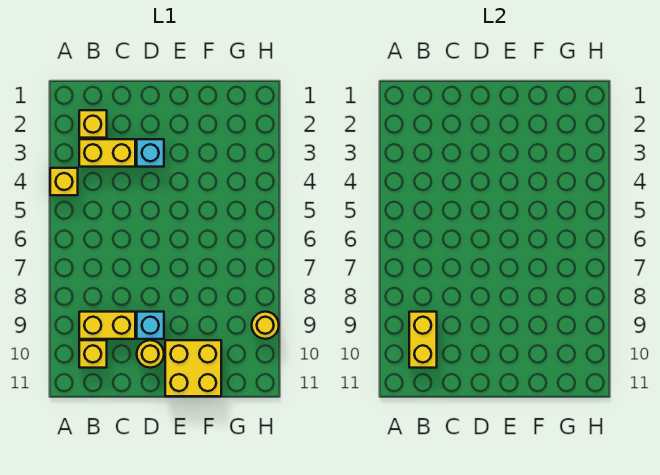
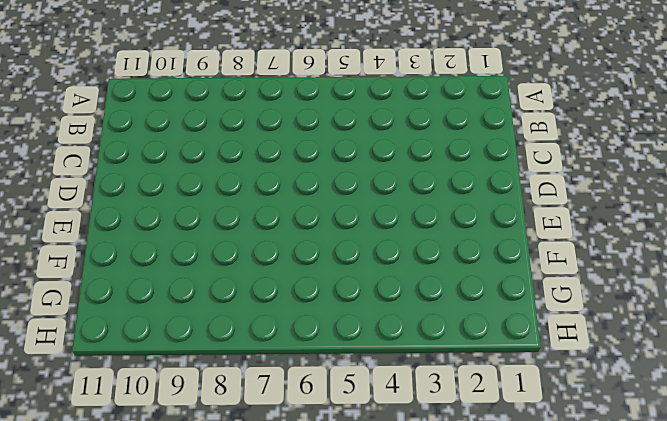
none -> yellow 1x1 brick [50,168,78,195]
none -> yellow 1x1 brick [79,110,107,138]

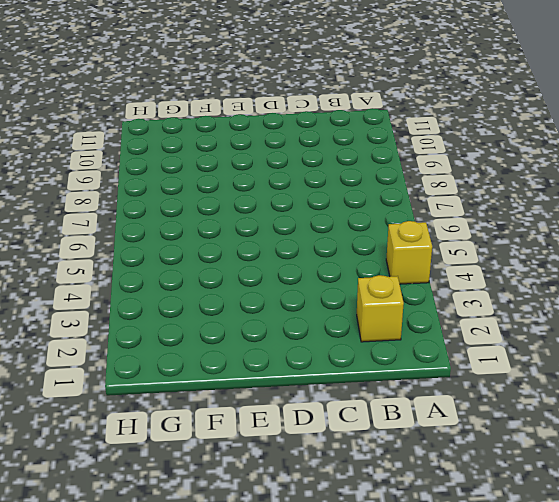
none -> yellow 1x2 brick [79,139,135,167]
none -> yellow 1x2 brick [79,312,135,339]

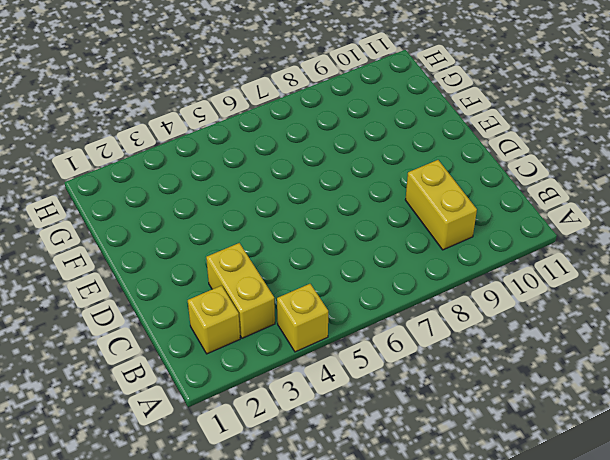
none -> yellow 1x1 brick [79,340,107,368]
none -> cyan 1x1 brick [137,139,164,167]

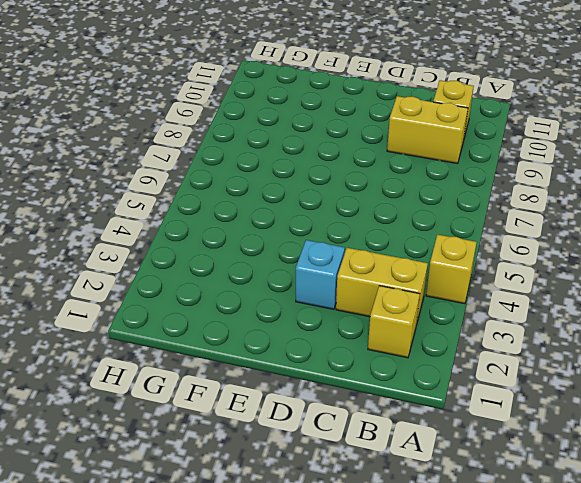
none -> cyan 1x1 brick [137,312,164,339]
none -> yellow 1x1 round brick [137,340,164,368]

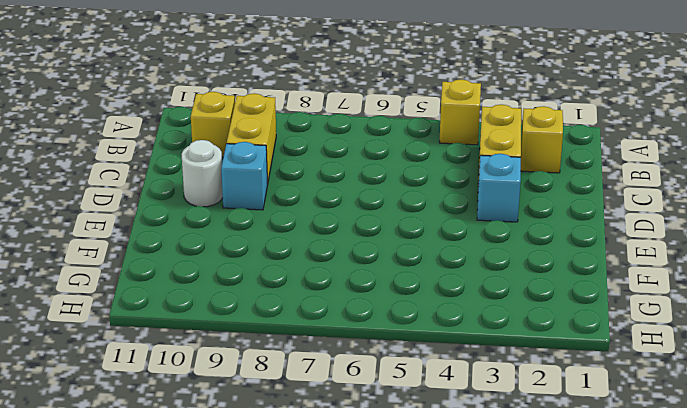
white 1x1 round brick [182,140,223,207] -> yellow 1x1 round brick [137,340,164,368]
none -> yellow 2x2 brick [165,340,221,396]
none -> yellow 1x1 round brick [252,312,279,339]

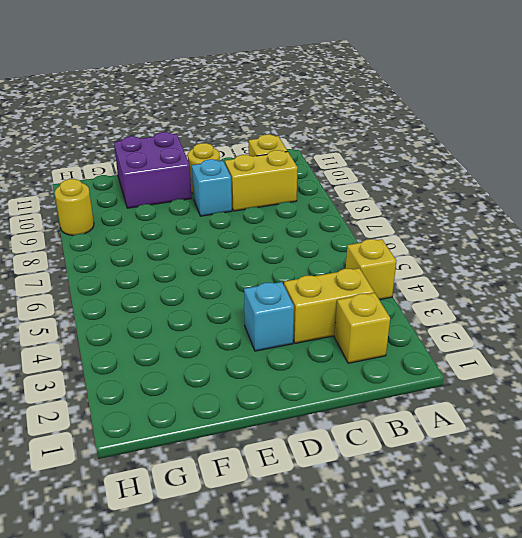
purple 2x2 brick [114,132,192,208] -> yellow 2x2 brick [165,340,221,396]
none -> yellow 1x2 brick [409,312,437,368]

